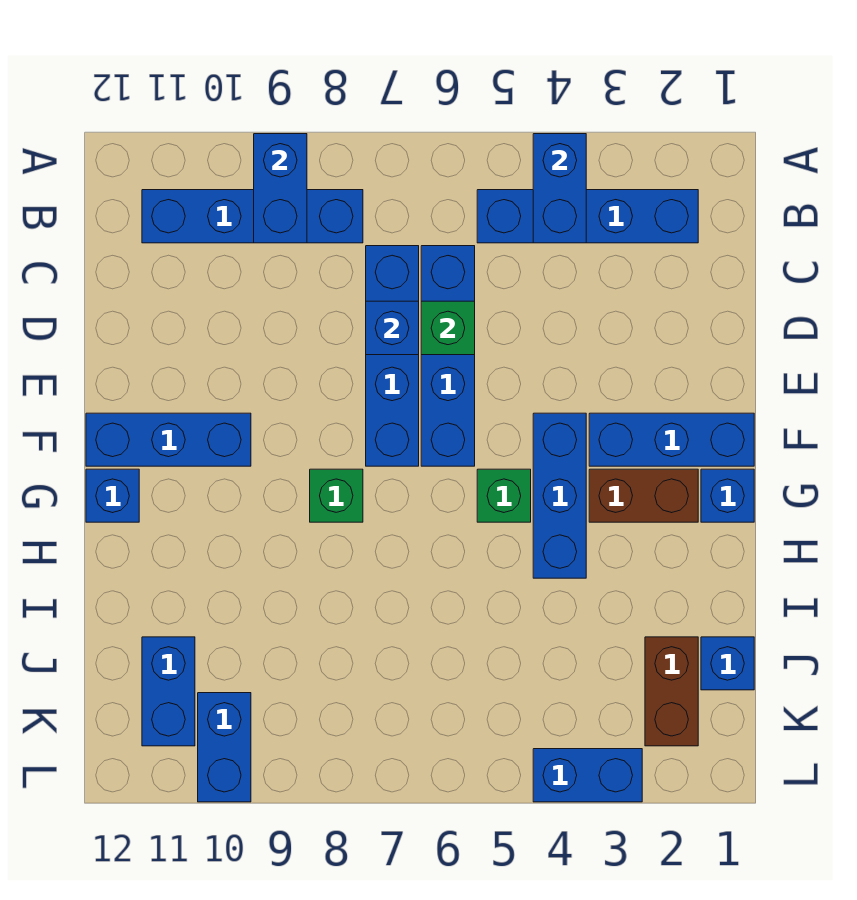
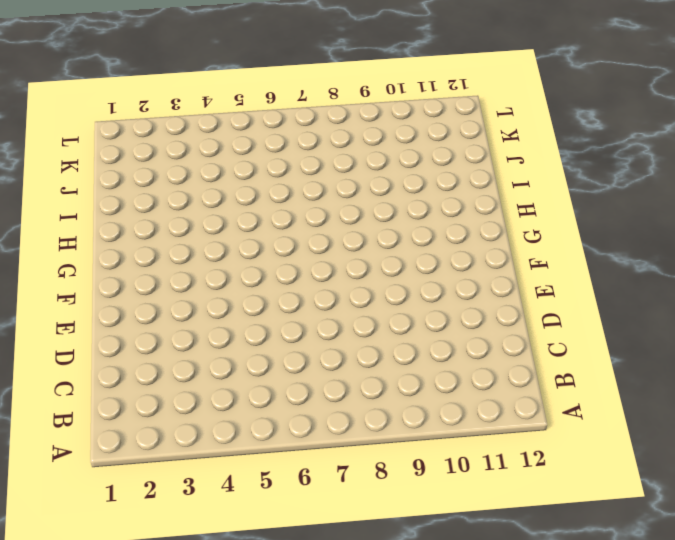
none -> blue 1x4 brick [477,190,698,243]
none -> blue 1x4 brick [142,190,363,243]
none -> blue 1x4 brick [421,246,475,466]

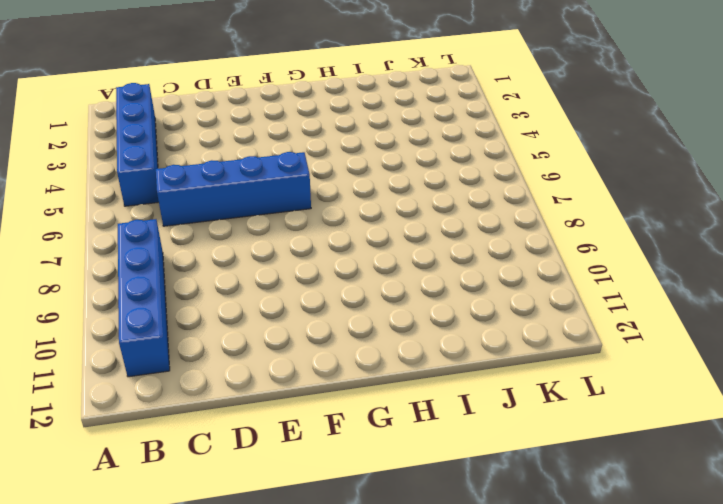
none -> blue 1x4 brick [366,246,419,466]
none -> blue 1x3 brick [589,413,754,466]
none -> blue 1x3 brick [533,413,586,578]

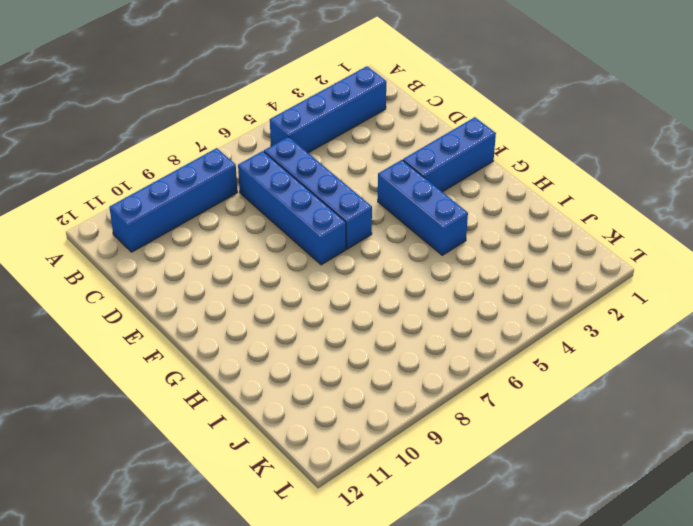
none -> blue 1x3 brick [86,413,251,466]
none -> blue 1x1 brick [701,469,754,522]
none -> brown 1x2 brick [589,469,698,522]

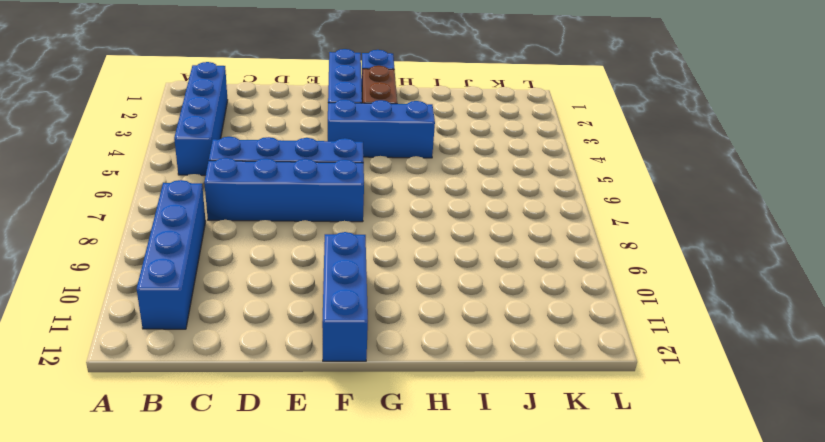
none -> green 1x1 brick [477,469,531,522]
none -> green 1x1 brick [310,469,363,522]
none -> blue 1x1 brick [86,469,139,522]

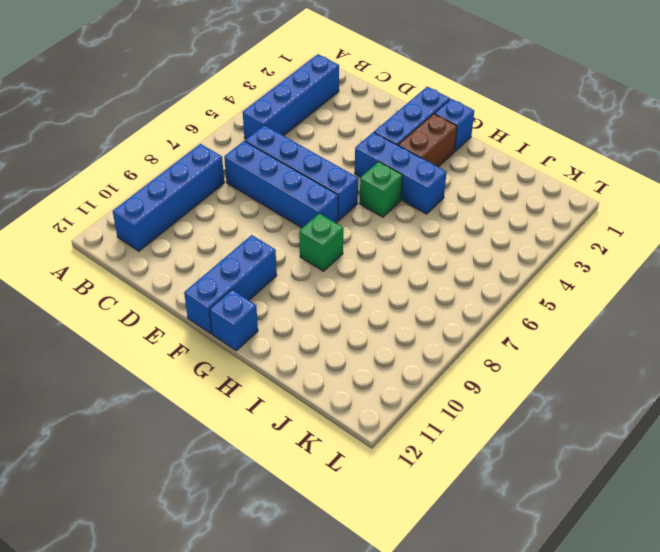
none -> blue 1x1 brick [701,637,754,690]
none -> brown 1x2 brick [645,637,698,746]
none -> blue 1x2 brick [142,637,195,746]

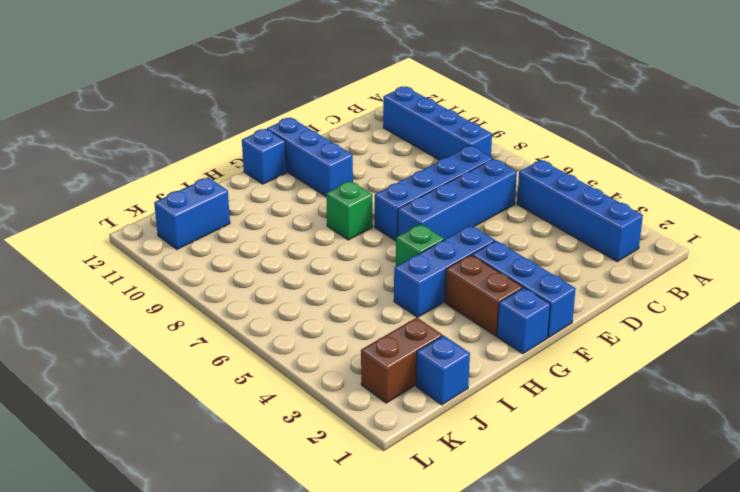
none -> blue 1x2 brick [198,693,251,802]
none -> blue 1x2 brick [533,749,642,802]
none -> blue 1x2 brick [533,134,586,243]

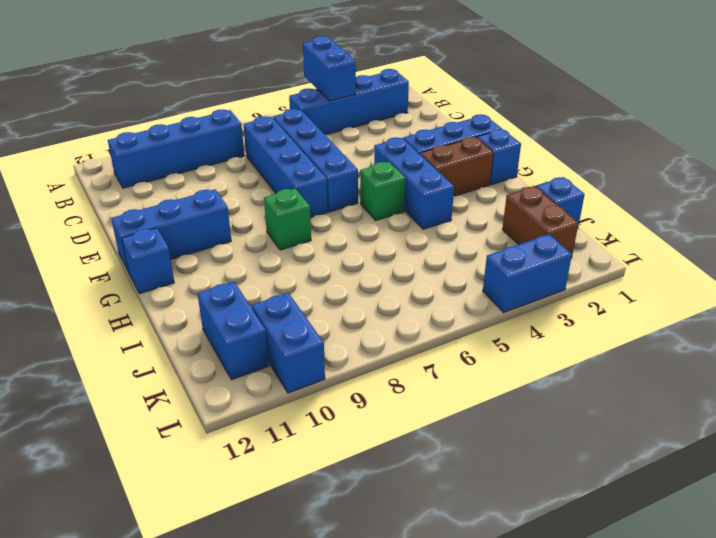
none -> blue 1x2 brick [254,134,307,243]
none -> green 1x1 brick [421,301,475,355]
none -> blue 1x1 brick [366,301,419,355]

